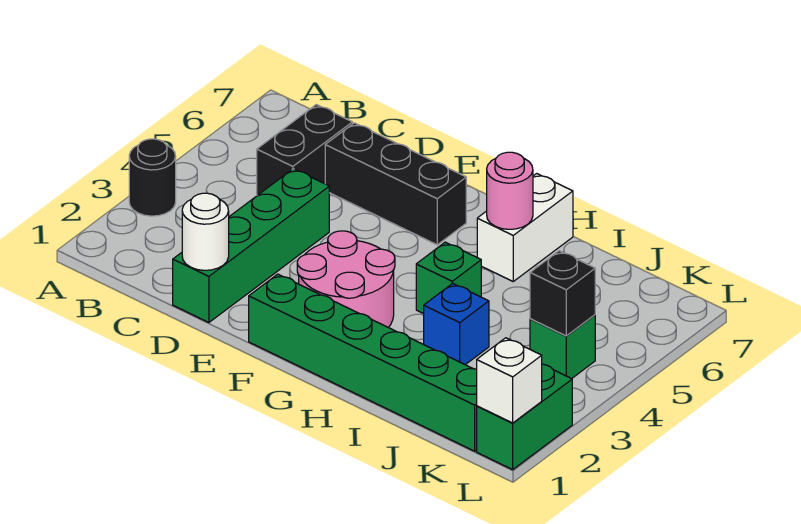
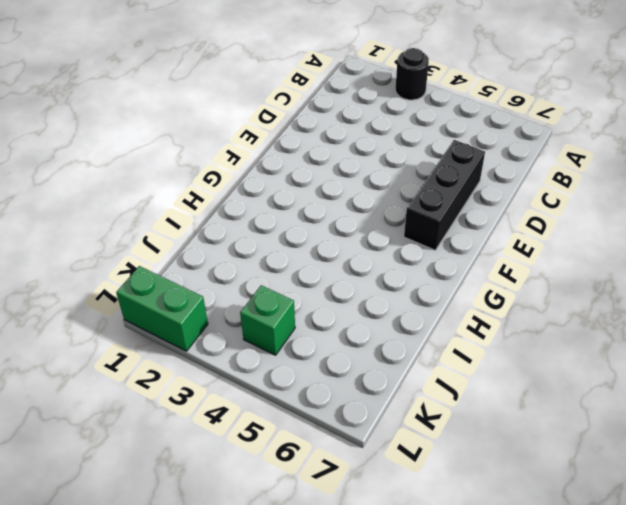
none -> black 1x2 brick [257,104,352,195]
none -> green 1x4 brick [173,169,329,323]
none -> green 1x6 brick [249,274,477,451]

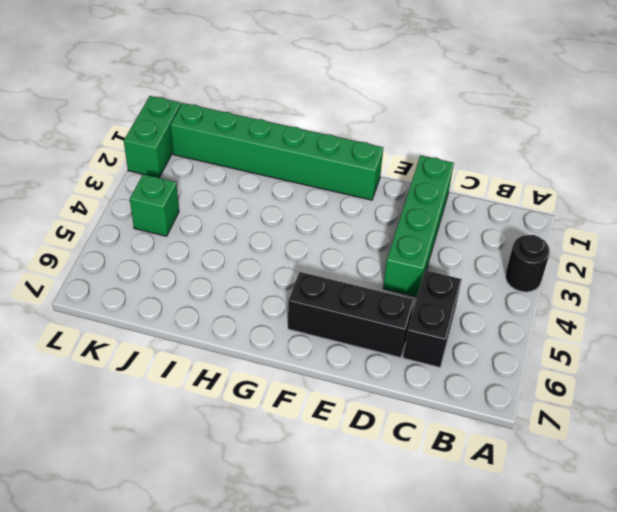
none -> pink 2x2 round brick [297,231,395,327]
none -> green 1x1 brick [416,242,481,314]
none -> white 1x2 brick [477,174,573,281]

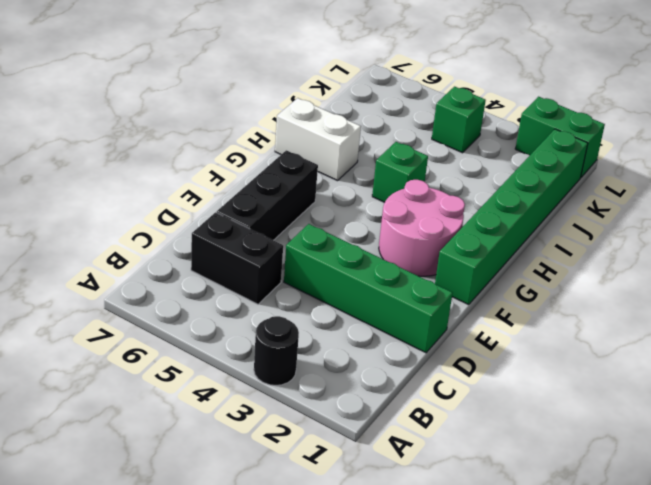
none -> blue 1x1 brick [424,283,489,365]
none -> white 1x1 round brick [182,193,229,270]
none -> pink 1x1 round brick [487,152,533,229]

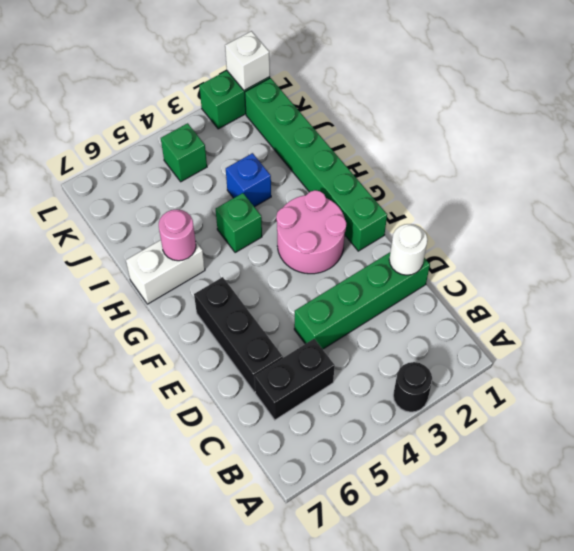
none -> black 1x1 brick [530,251,595,336]

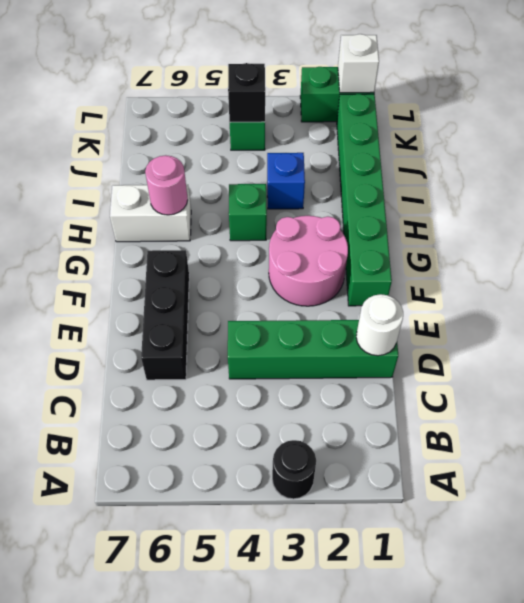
none -> black 1x2 brick [257,104,352,195]

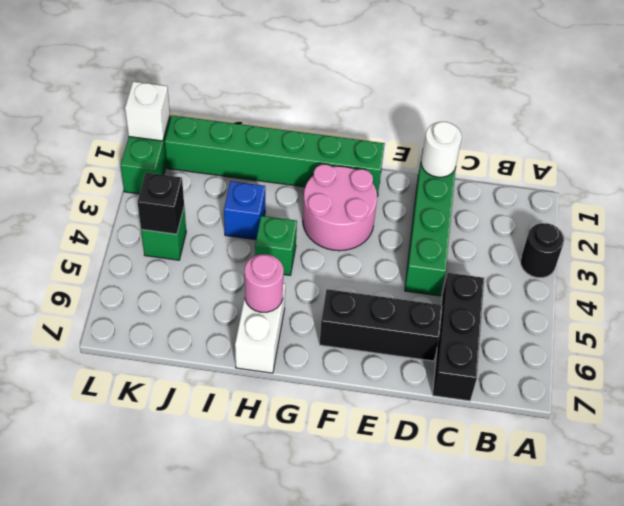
black 1x3 brick [433,273,485,401] -> black 1x2 brick [257,104,352,195]

